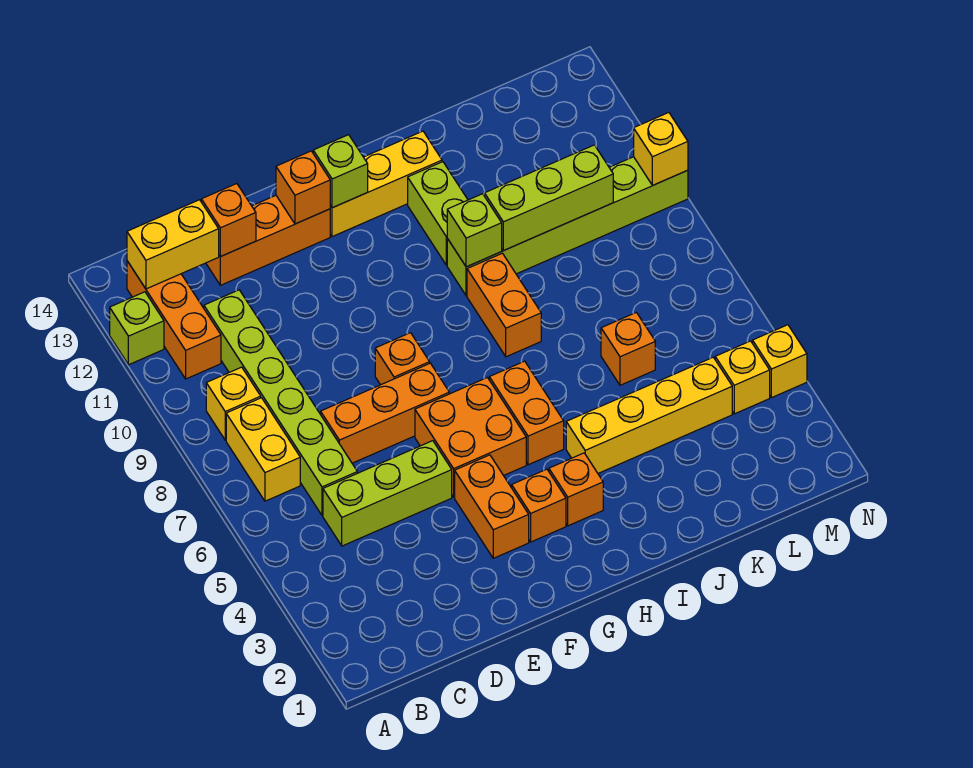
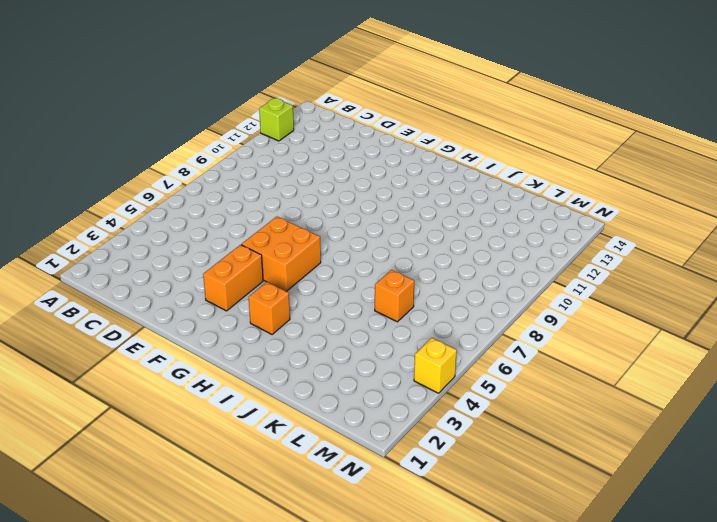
none -> yellow 1x2 brick [226,398,300,501]
none -> yellow 1x1 brick [206,367,261,440]
none -> orange 1x3 brick [127,261,221,379]

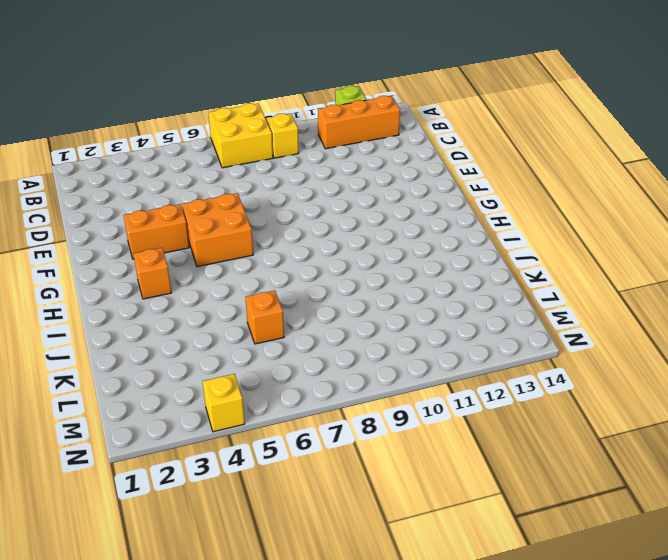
yellow 2x2 brick [208,103,273,168] -> yellow 1x2 brick [226,398,300,501]
none -> lime 1x3 brick [323,441,452,546]
none -> lime 1x6 brick [204,290,357,516]
none -> orange 1x3 brick [321,363,449,463]

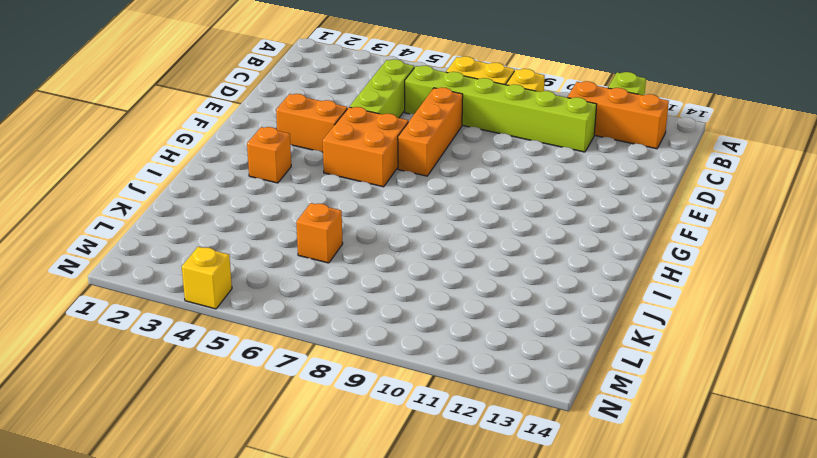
none -> orange 1x3 brick [206,195,330,285]
none -> orange 1x1 brick [375,333,430,385]
none -> orange 1x1 brick [512,469,566,542]

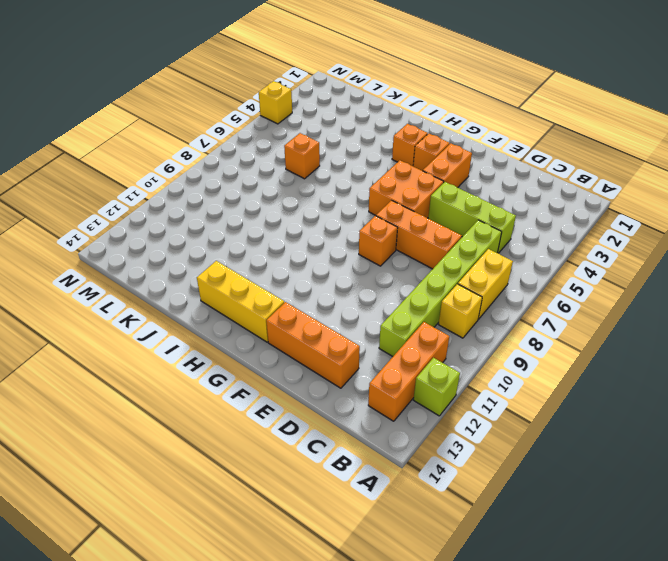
none -> orange 1x2 brick [489,361,564,465]
none -> yellow 1x4 brick [566,357,732,473]
none -> orange 1x2 brick [467,253,541,357]

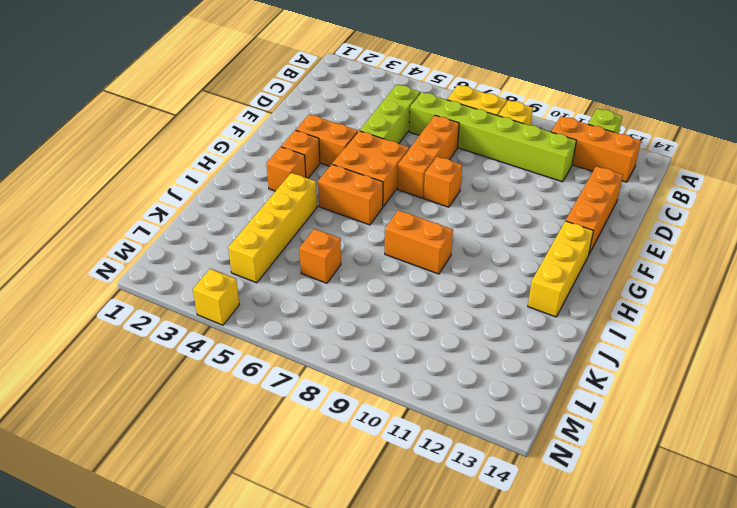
none -> lime 1x6 brick [447,157,688,296]
none -> lime 1x2 brick [408,162,468,265]
none -> yellow 1x1 brick [715,341,770,414]

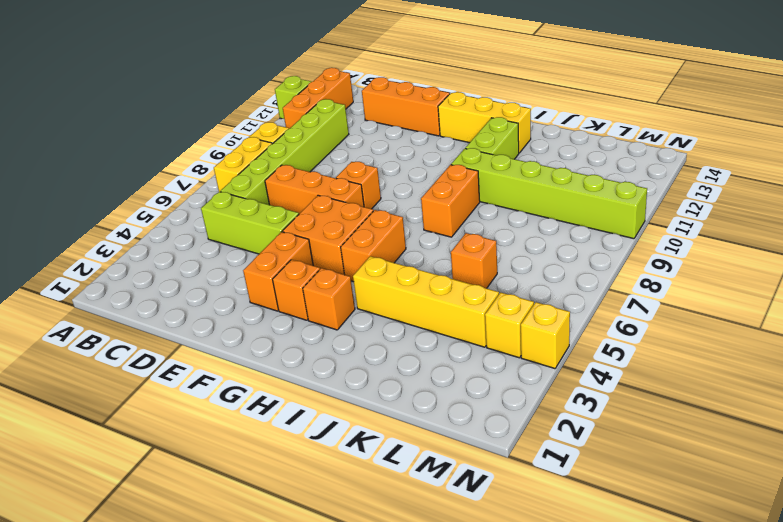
none -> yellow 1x2 brick [127,200,219,289]
none -> orange 1x1 brick [201,184,256,257]
none -> orange 1x1 brick [276,151,330,224]

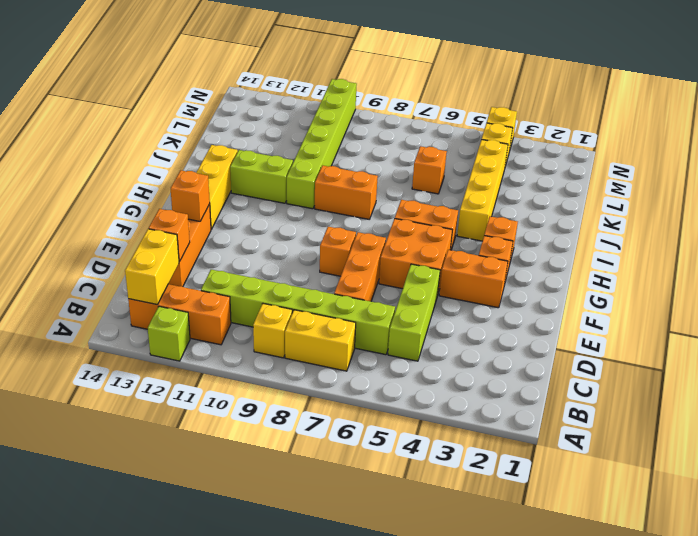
none -> lime 1x1 brick [313,135,368,208]
none -> lime 1x1 brick [447,194,502,267]
none -> lime 1x3 brick [485,145,613,250]

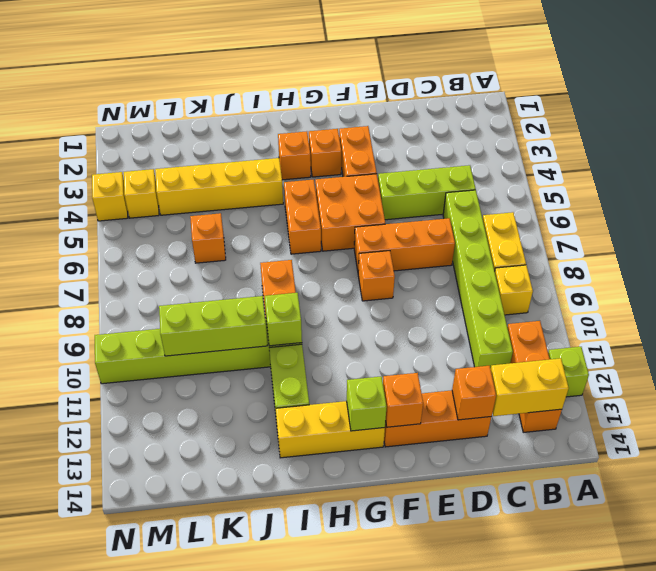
none -> yellow 1x1 brick [634,113,688,186]

